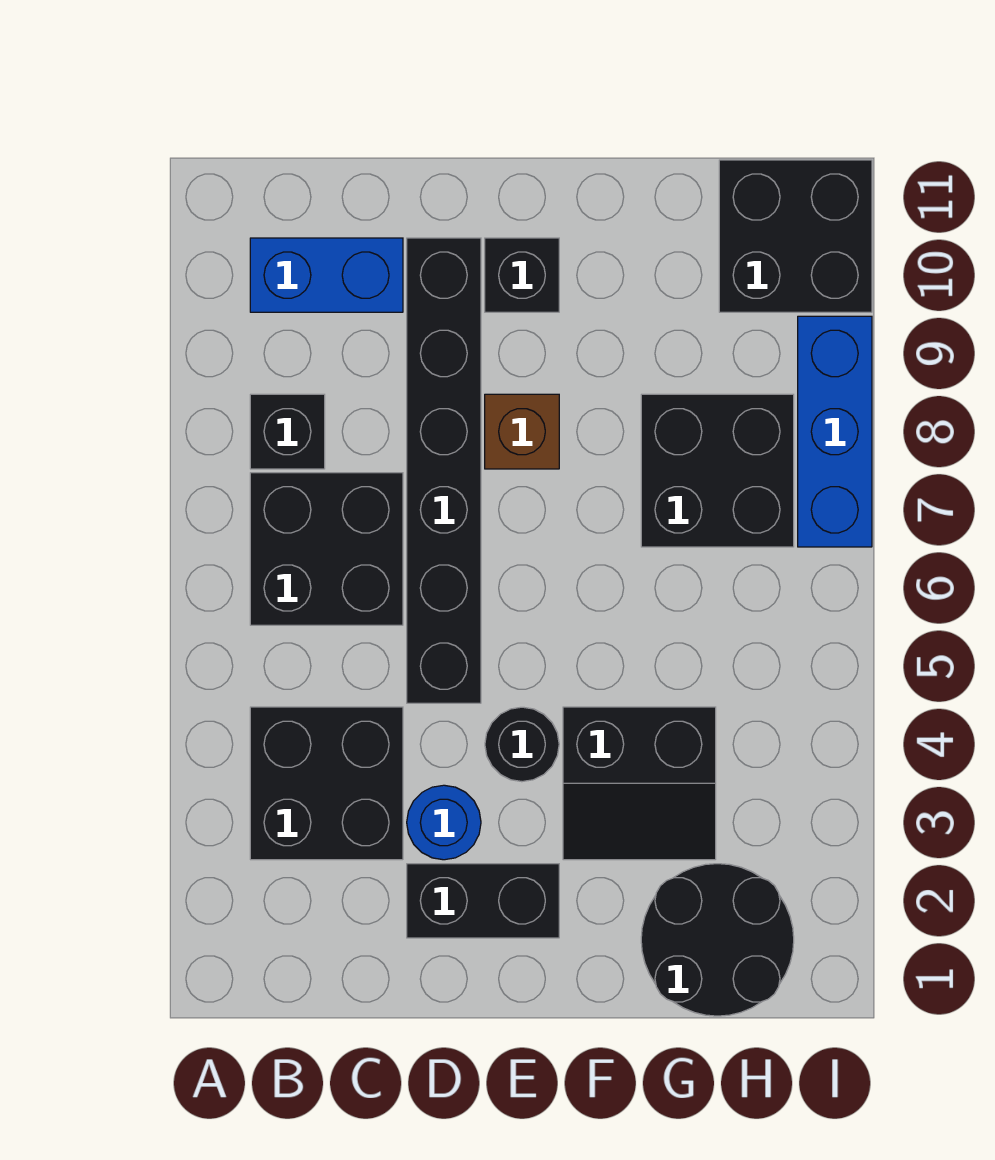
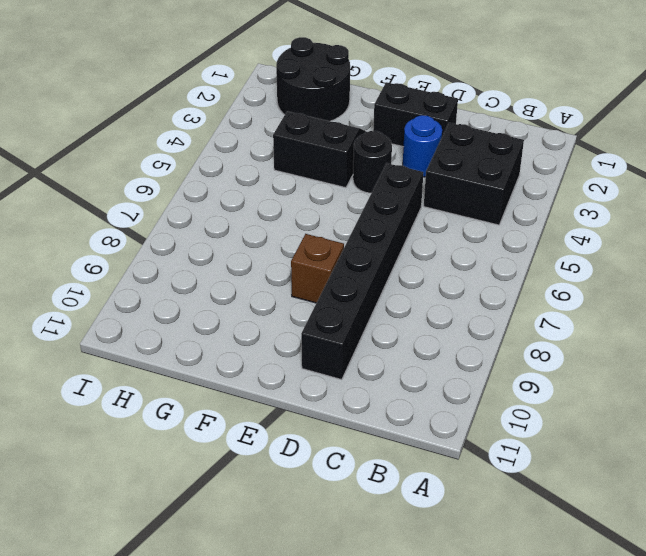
none -> black 2x2 brick [250,473,403,625]
none -> black 1x1 brick [250,394,325,469]
none -> blue 1x2 brick [250,238,403,312]

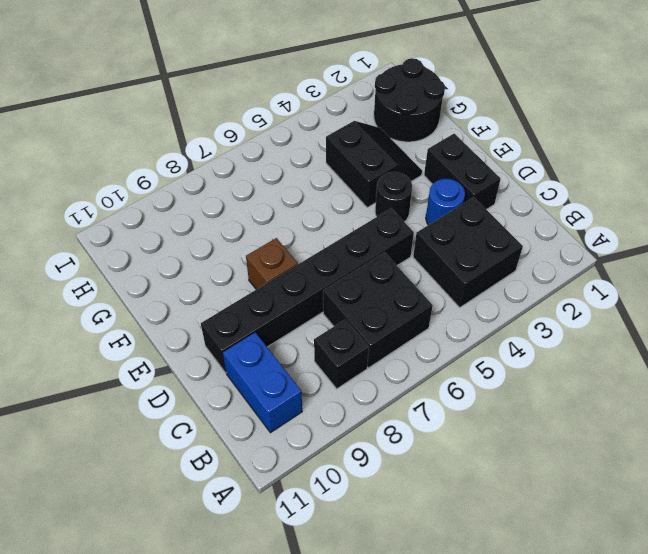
none -> black 1x1 brick [485,238,559,312]
none -> black 2x2 brick [641,394,794,547]
none -> black 2x2 brick [719,160,872,312]

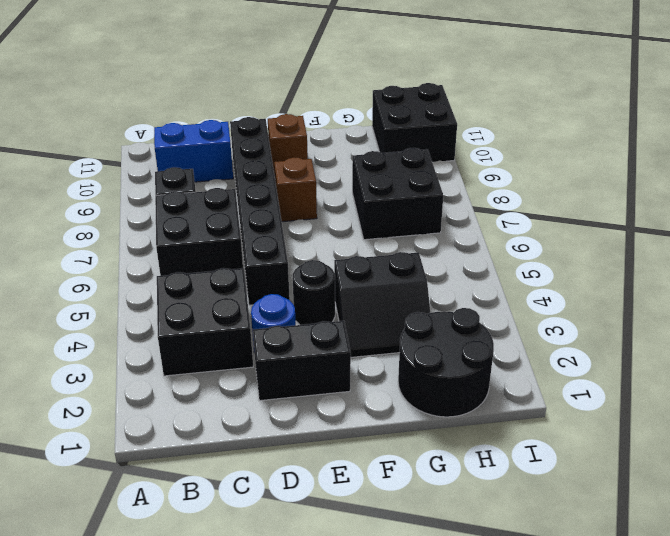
brown 1x1 brick [268,114,308,175] -> black 1x1 brick [485,238,559,312]
none -> blue 1x3 brick [798,316,872,547]

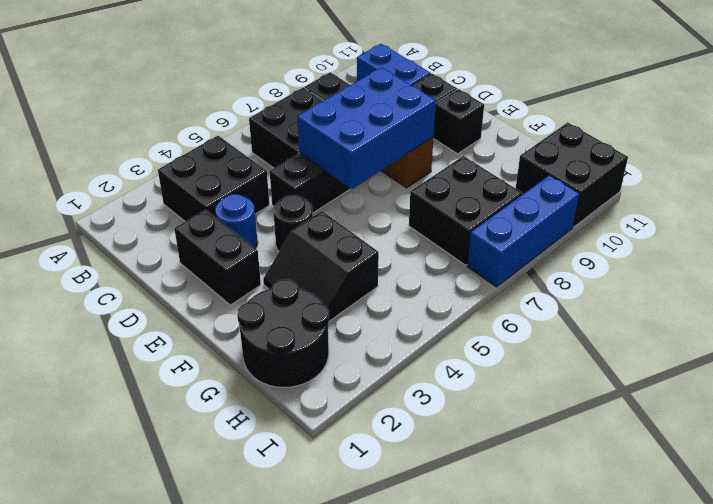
blue 2x3 brick [297,67,436,189] -> none

